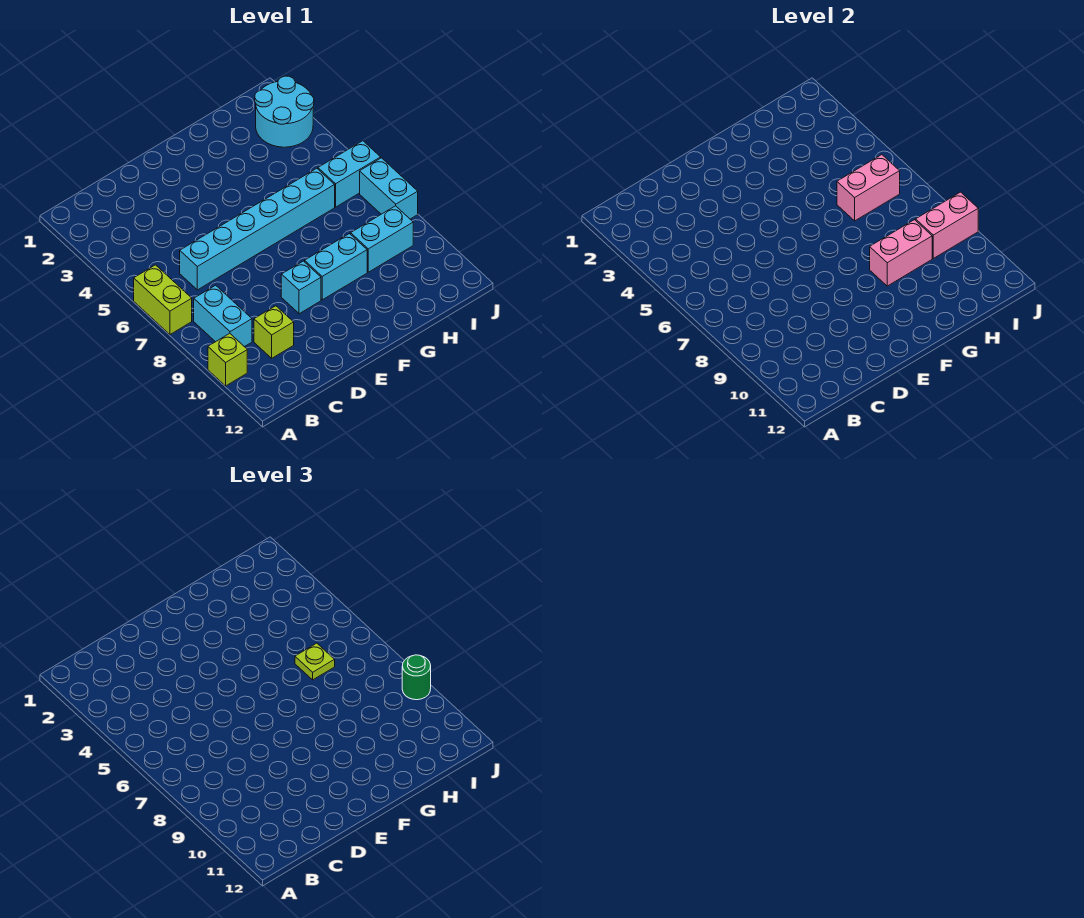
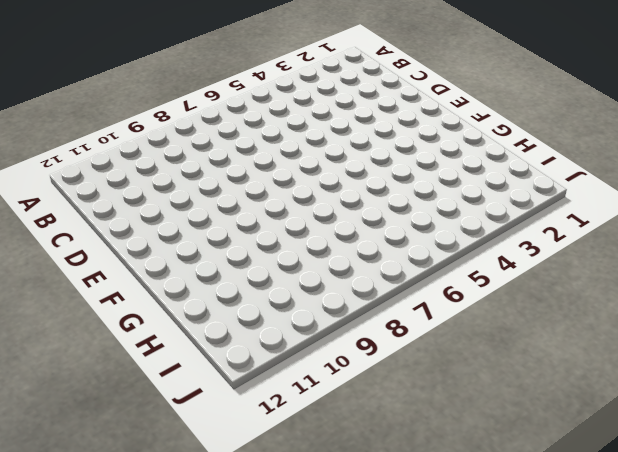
none -> lime 1x2 brick [134,265,192,334]
none -> lime 1x1 brick [208,333,247,386]
none -> cyan 1x2 brick [194,285,252,347]

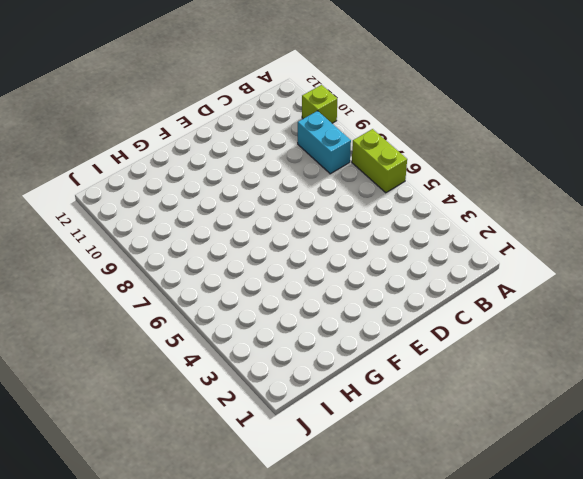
none -> cyan 1x6 brick [180,168,335,290]
none -> lime 1x1 brick [254,306,294,358]
none -> cyan 1x1 brick [281,261,321,314]

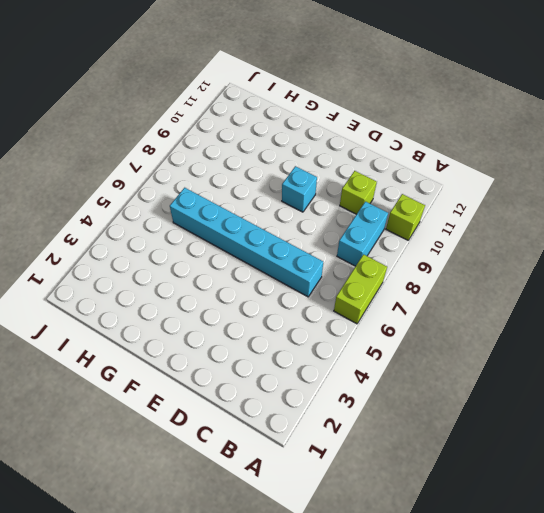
none -> cyan 1x2 brick [305,234,367,300]
none -> cyan 1x2 brick [351,206,413,272]
none -> cyan 2x2 round brick [255,76,314,147]

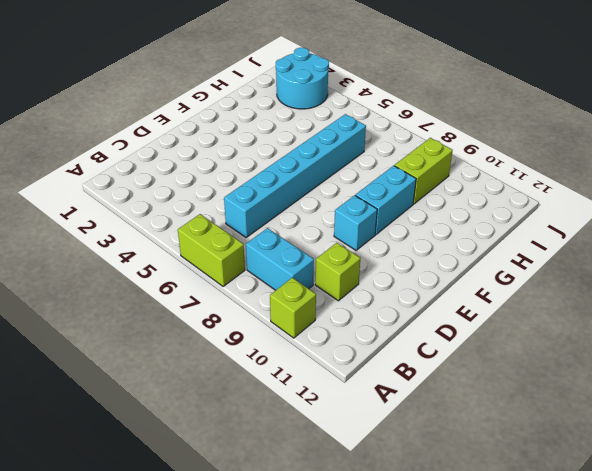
lime 1x2 brick [394,138,453,204] -> cyan 1x2 brick [351,206,413,272]
none -> cyan 1x2 brick [318,141,381,207]
none -> cyan 1x2 brick [360,158,418,219]
none -> pink 1x2 brick [870,220,932,286]

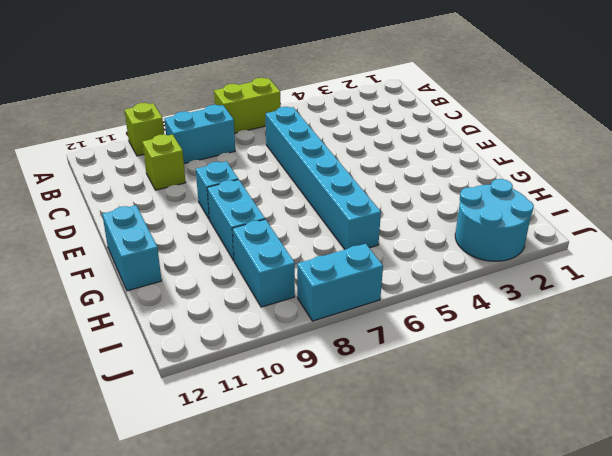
cyan 1x2 brick [102,205,162,291] -> cyan 1x2 brick moved to [318,141,381,207]
none -> pink 1x2 brick [870,220,932,286]
none -> pink 1x2 brick [837,155,900,221]
none -> pink 1x2 brick [916,192,978,258]

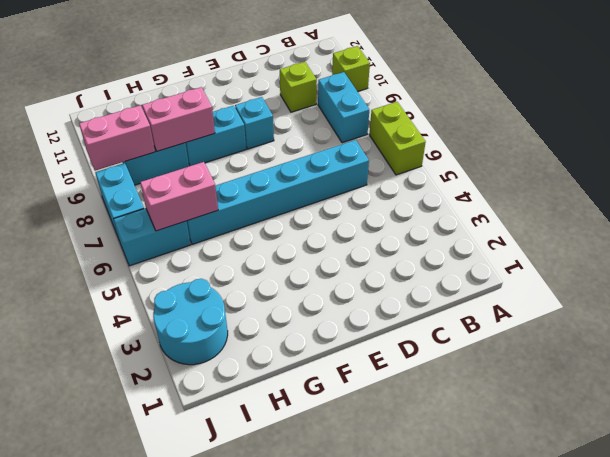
none -> lime 1x1 plate [295,643,335,680]
none -> green 1x1 round brick [402,655,431,700]

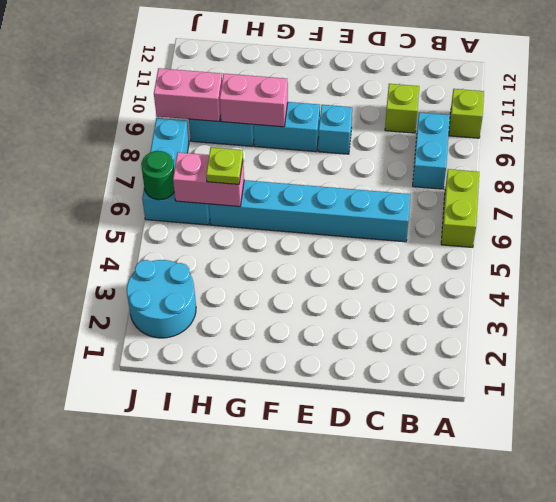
green 1x1 round brick [141,151,174,200] -> green 1x1 round brick moved to [402,655,431,700]

